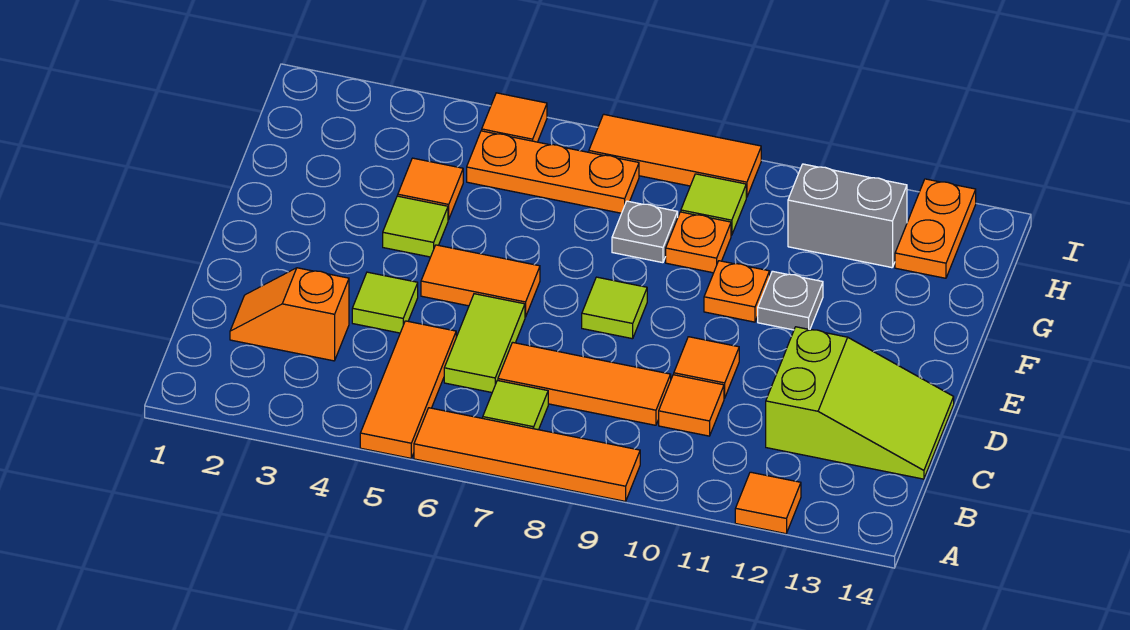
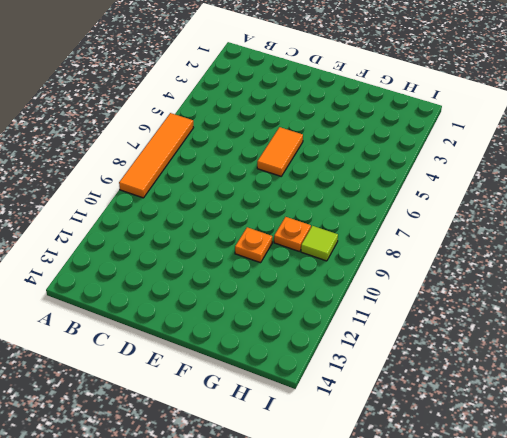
none -> orange 1x3 tile [360,321,456,458]
none -> orange 1x1 tile [735,472,801,534]
none -> lime 1x1 tile [483,380,548,430]

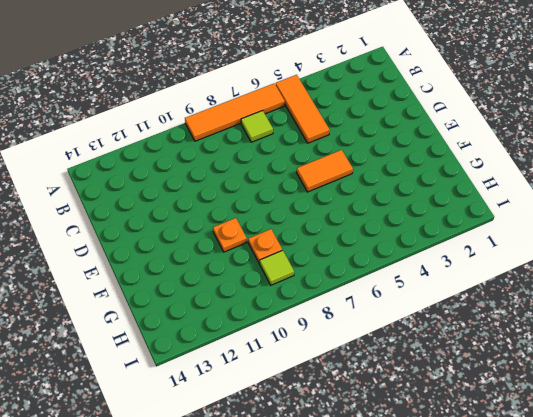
none -> orange 1x1 tile [735,472,801,534]
none -> orange 1x2 slope [230,268,349,361]
none -> lime 1x2 tile [444,294,525,392]

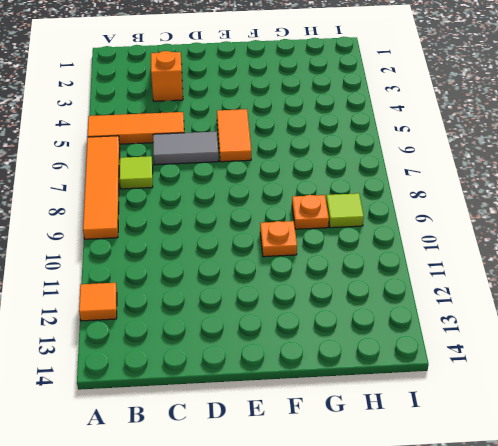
grey 1x2 tile [153,132,219,165] -> lime 1x2 tile [444,294,525,392]
none -> orange 1x3 tile [498,342,671,425]
none -> orange 1x1 tile [659,375,724,436]
none -> lime 2x3 slope [766,327,954,479]

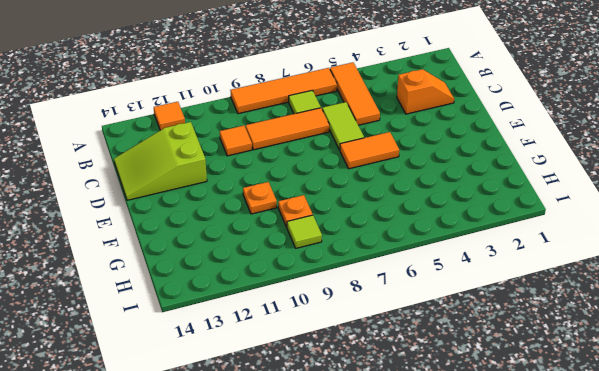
none -> lime 1x1 tile [352,272,418,333]
none -> orange 1x1 tile [674,337,739,398]
none -> lime 1x1 tile [582,277,647,339]

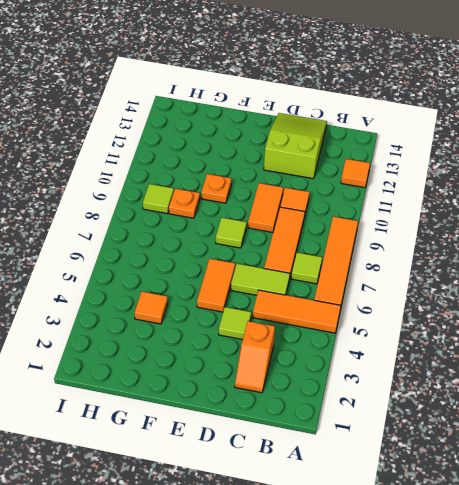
orange 1x2 tile [248,183,283,232] -> orange 1x1 tile [674,337,739,398]
none -> lime 1x1 tile [383,196,448,257]
none -> grey 1x1 plate [758,271,823,330]
none -> grey 1x1 plate [612,201,678,263]

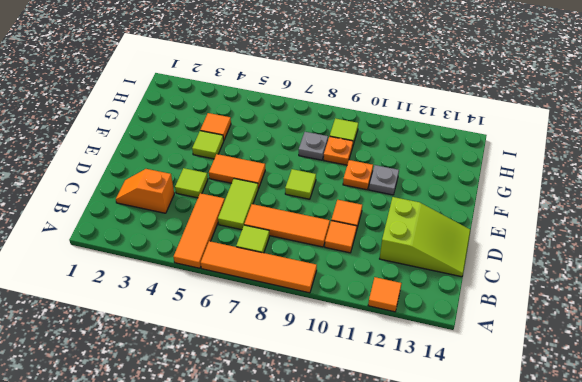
none -> orange 1x3 plate [467,131,639,213]
none -> grey 1x2 brick [788,164,907,268]
none -> orange 1x2 plate [895,179,976,278]

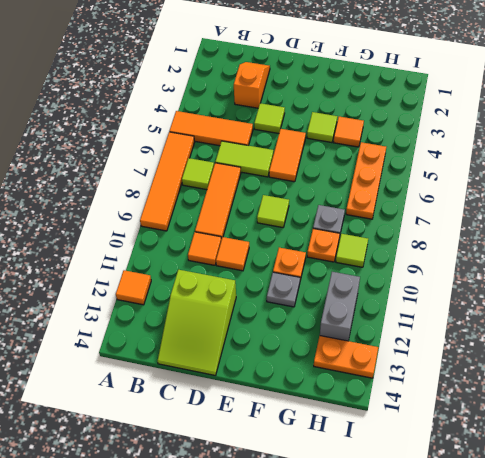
none -> orange 1x1 tile [482,93,547,142]
none -> orange 1x3 tile [589,114,761,197]

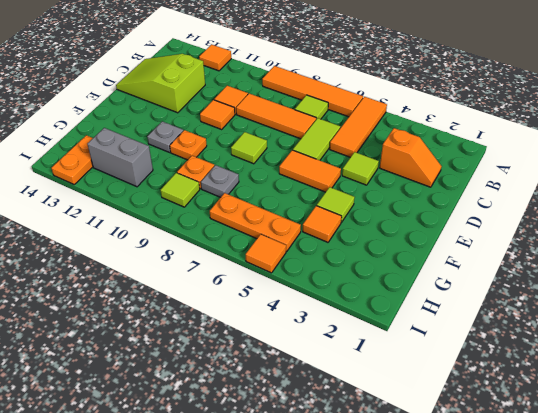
none -> orange 1x3 tile [589,114,761,197]

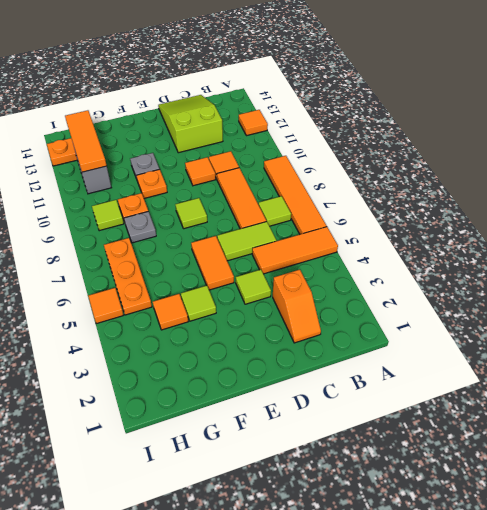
orange 1x3 tile [65,110,107,172] -> orange 1x3 tile moved to [589,114,761,197]

